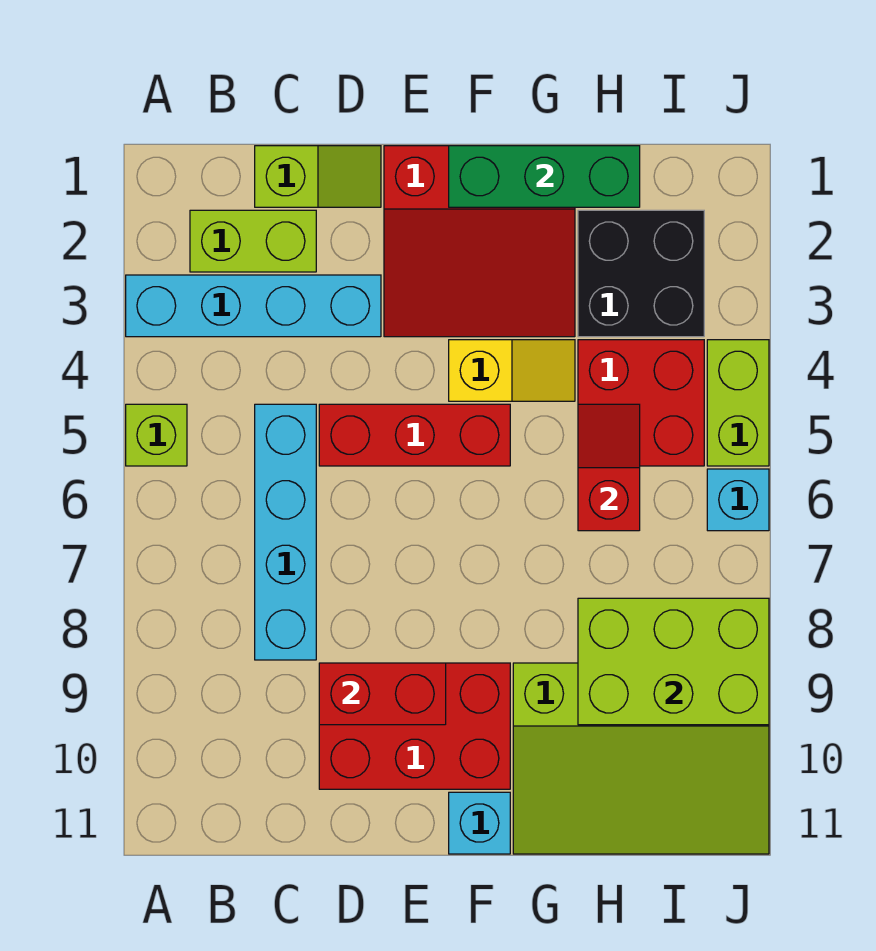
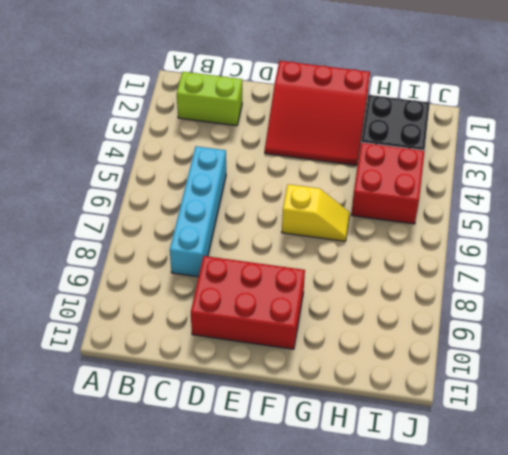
yellow 1x2 slope [282,184,350,241] -> yellow 1x2 slope moved to [449,340,575,401]
none -> cyan 1x4 brick [126,275,381,337]
none -> lime 1x1 brick [126,404,187,466]
none -> lime 1x2 slope [255,146,381,207]

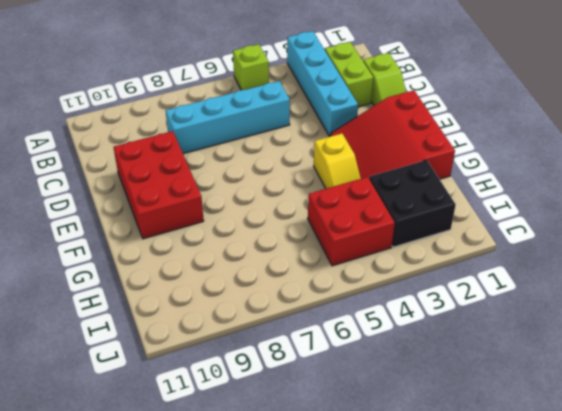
none -> red 1x3 brick [319,404,510,466]
none -> cyan 1x1 brick [449,792,510,854]
none -> lime 3x4 slope [513,663,769,854]

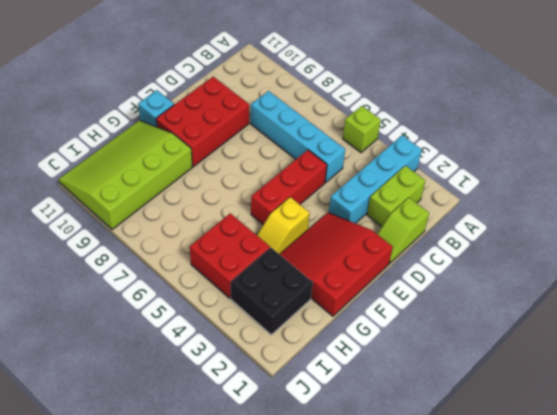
none -> lime 1x2 brick [707,340,769,466]
none -> cyan 1x1 brick [707,469,769,531]
none -> red 1x2 brick [319,663,446,725]

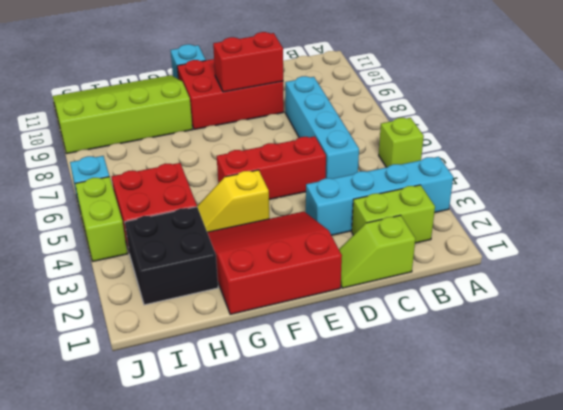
none -> green 1x3 brick [449,146,640,207]
none -> red 1x2 slope [578,404,640,531]
none -> lime 2x3 brick [578,598,769,725]

